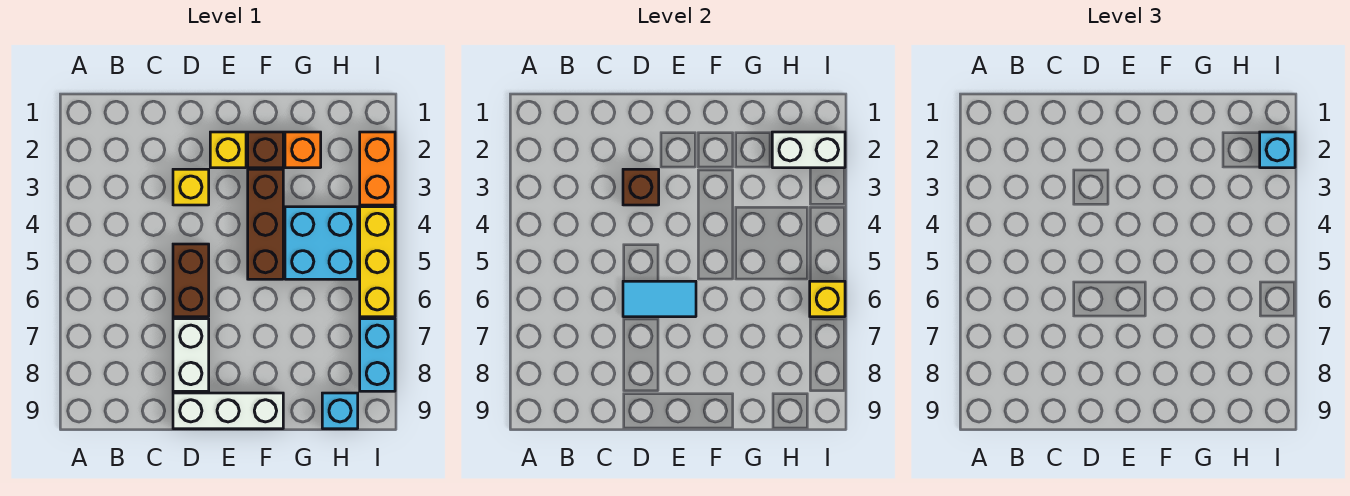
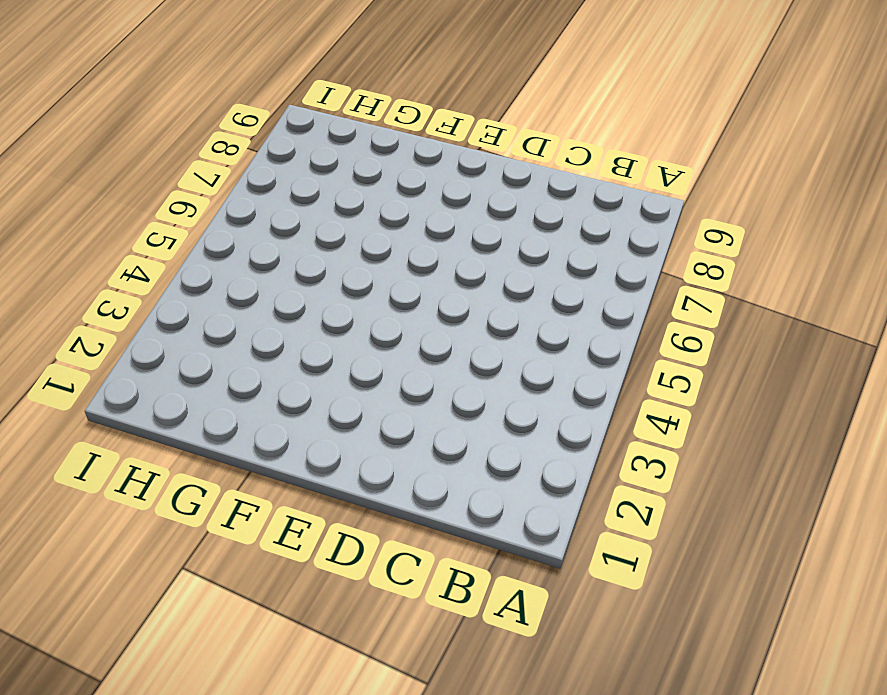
none -> yellow 1x1 brick [173,169,209,205]
none -> brown 1x2 brick [173,244,209,317]
none -> white 1x2 brick [173,319,209,391]

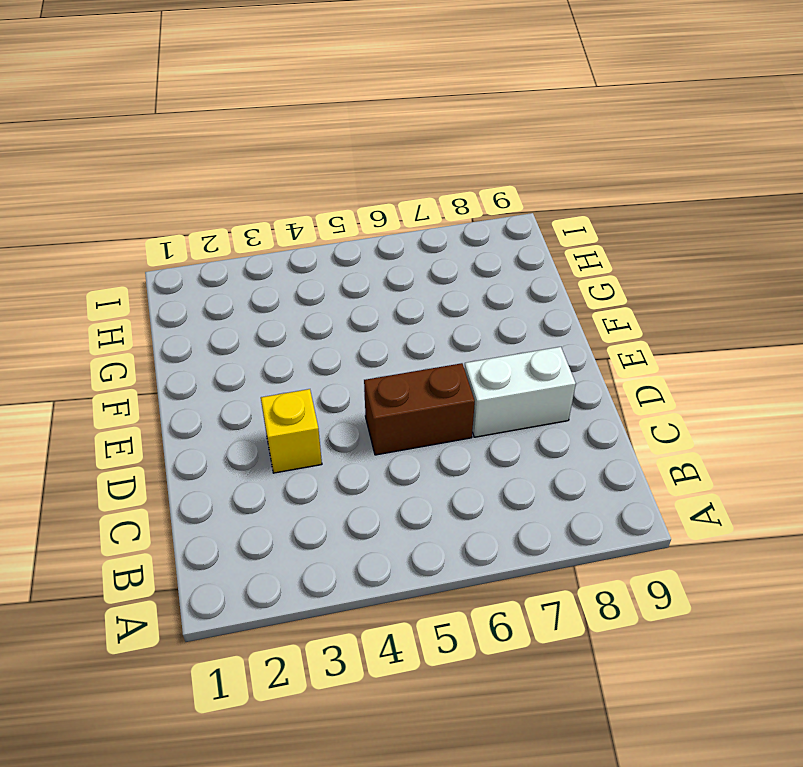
none -> white 1x3 brick [173,393,283,429]
none -> yellow 1x1 brick [210,132,246,168]
none -> brown 1x1 brick [248,132,283,168]

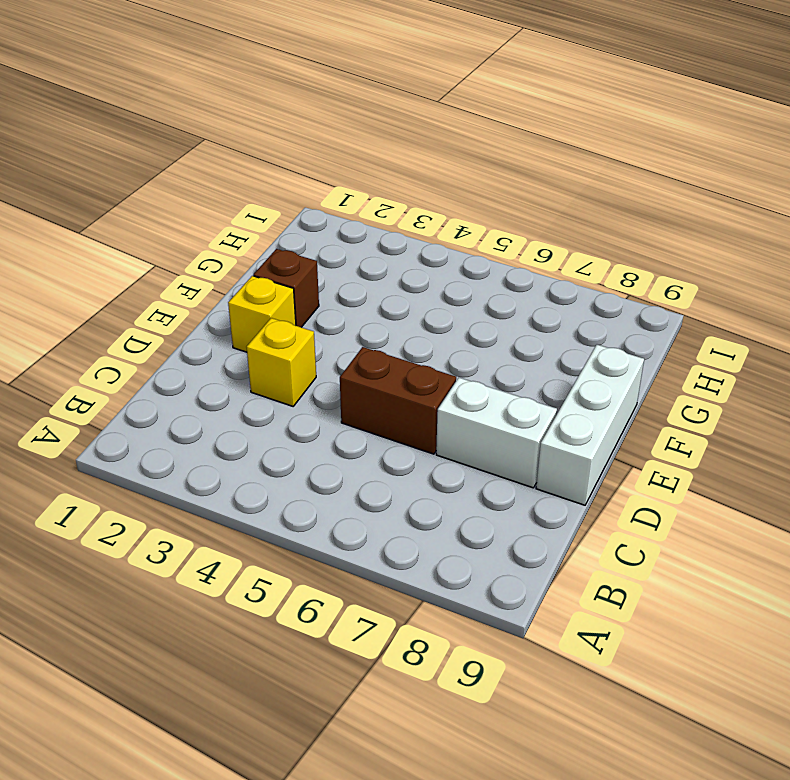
none -> brown 1x3 brick [248,169,283,279]
none -> orange 1x1 brick [285,132,321,168]
none -> cyan 2x2 brick [285,207,358,279]

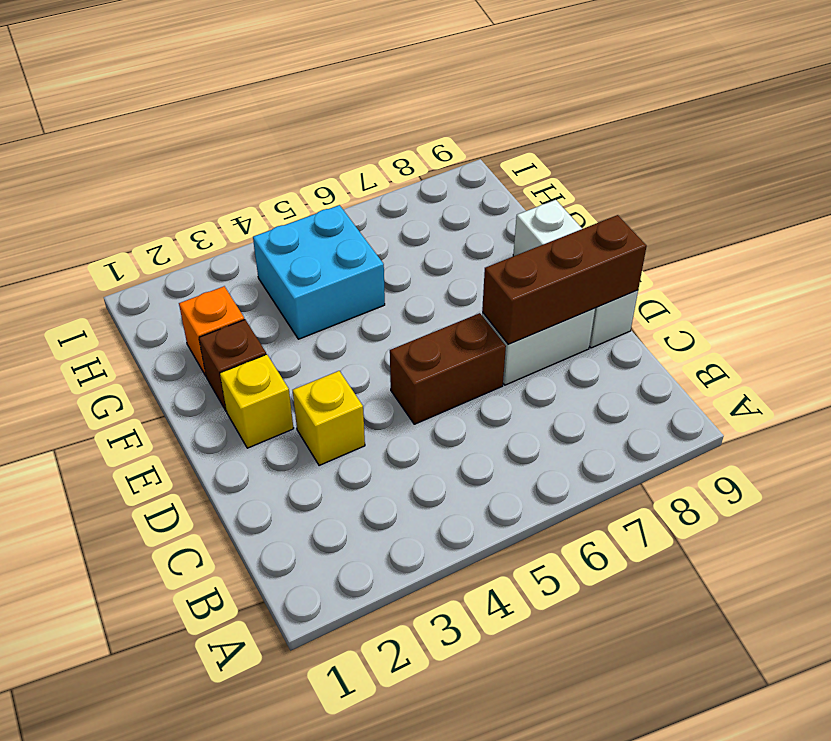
brown 1x3 brick [482,215,647,344] -> brown 1x3 brick moved to [248,169,283,279]
none -> cyan 1x1 brick [322,393,358,429]
none -> orange 1x2 brick [360,132,395,205]
none -> yellow 1x3 brick [360,207,395,317]

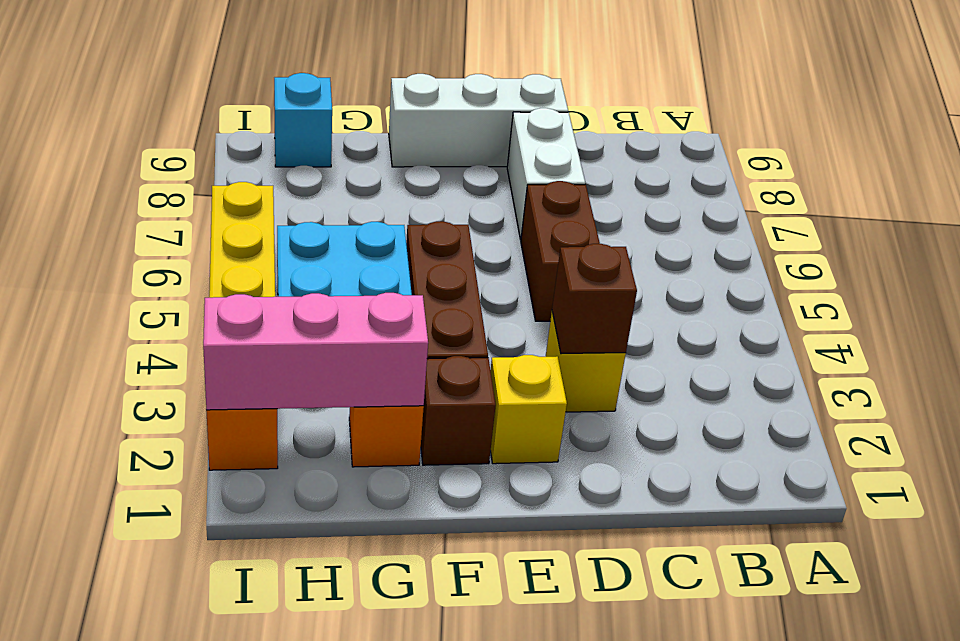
pink 1x3 brick [203,293,428,410] -> white 1x2 brick [772,132,845,168]
none -> cyan 1x2 brick [360,319,395,391]
none -> cyan 1x2 tile [623,281,696,317]
none -> yellow 1x1 brick [810,281,845,317]

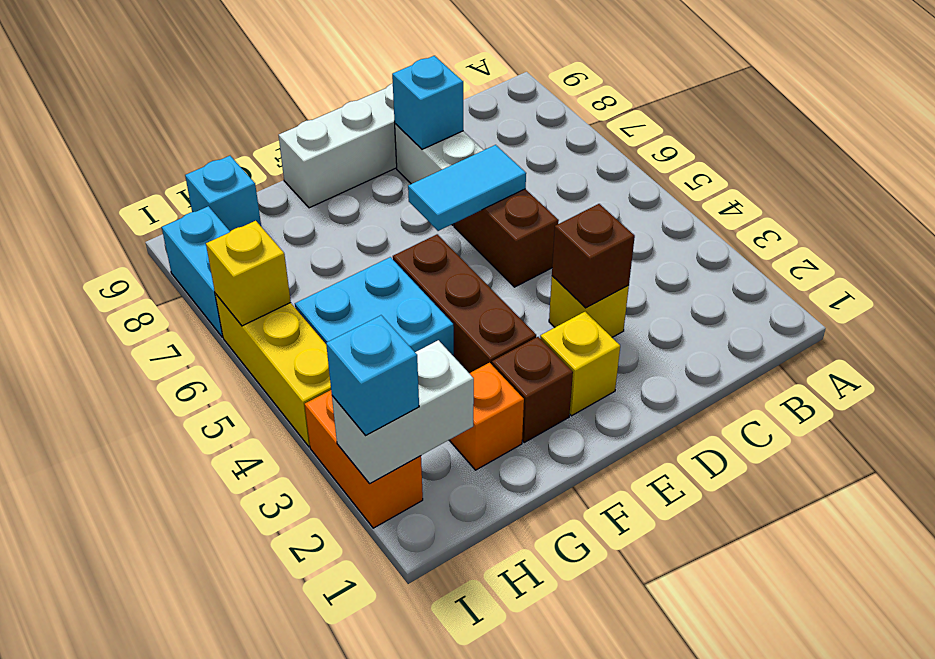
cyan 1x1 brick [392,56,463,149] -> none

